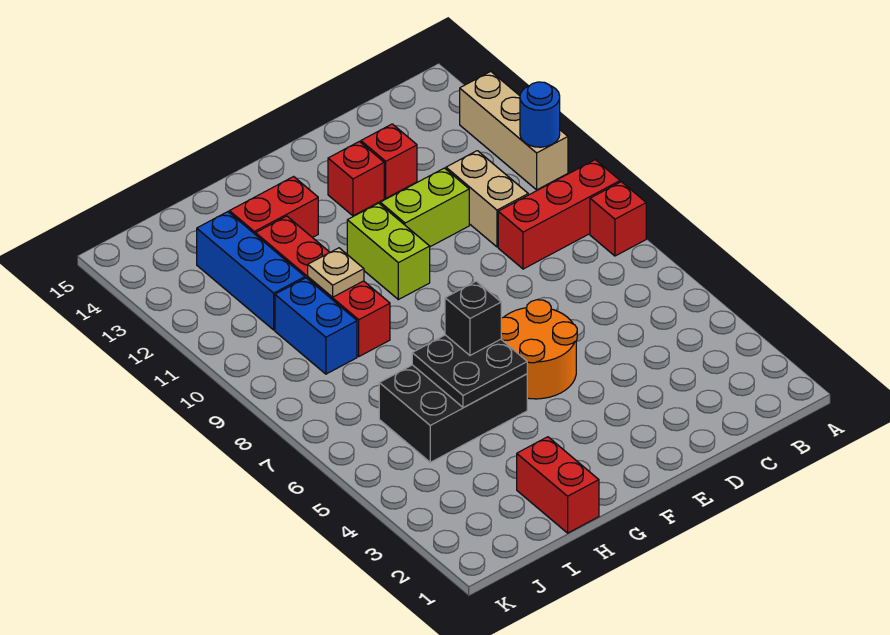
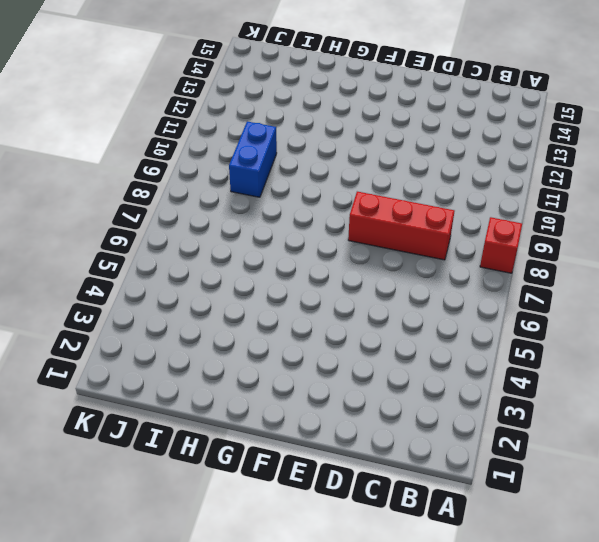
red 1x3 brick [348,192,454,260] -> red 1x3 brick moved to [498,160,620,269]
none -> tan 1x3 brick [460,72,568,190]
none -> tan 1x2 brick [446,151,528,247]
none -> lime 1x2 brick [380,168,469,247]

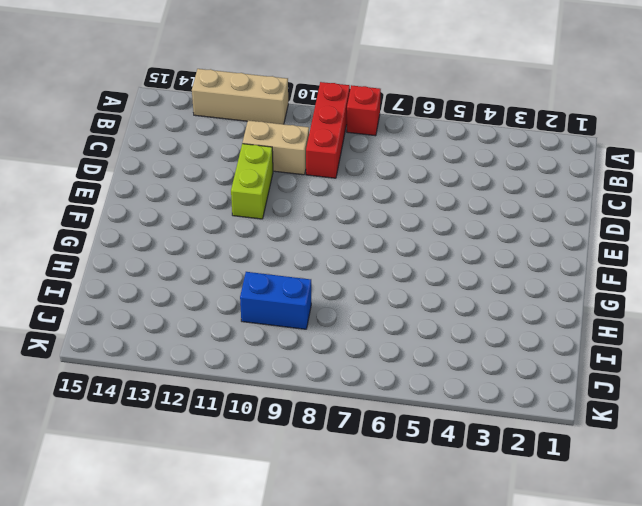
none -> red 1x1 brick [361,124,417,198]
none -> orange 2x2 round brick [501,300,577,399]
none -> red 1x1 brick [328,141,384,216]

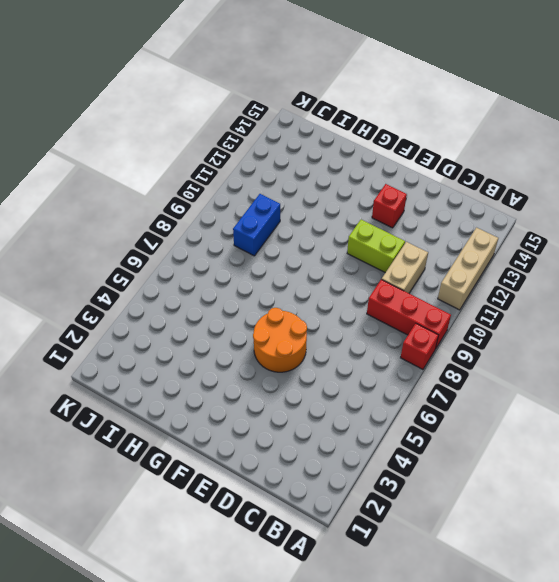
none -> red 1x1 brick [361,124,417,198]
none -> lime 1x2 brick [347,203,430,300]
none -> black 2x3 brick [379,365,527,462]

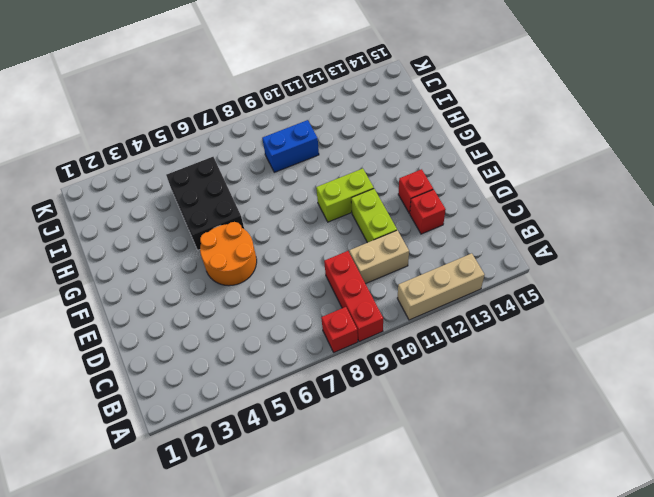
none -> red 1x2 brick [229,177,318,238]
none -> red 1x2 brick [517,437,599,533]
none -> red 1x4 brick [256,216,390,356]

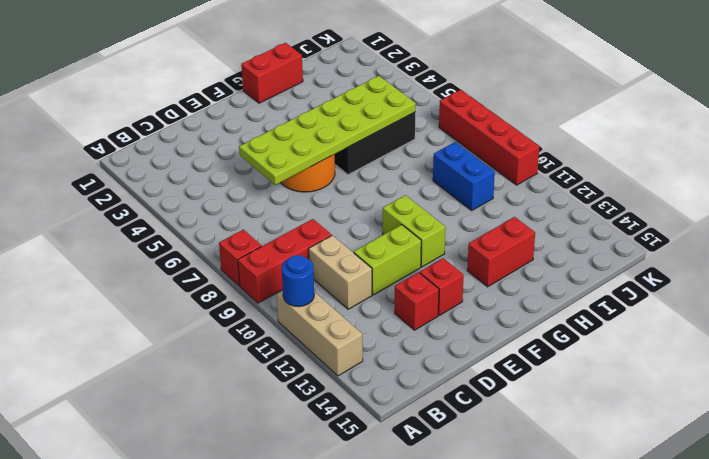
lime 2x6 plate [239,76,416,185] -> black 2x2 plate [412,335,527,408]
red 1x2 brick [241,43,303,103] -> red 1x2 brick turned to [517,437,599,533]
red 1x4 brick [439,90,539,185] -> red 1x4 brick moved to [256,216,390,356]
none -> blue 1x3 brick [197,212,305,330]
none -> tan 1x1 plate [308,248,364,297]
none -> black 1x1 brick [445,281,501,355]

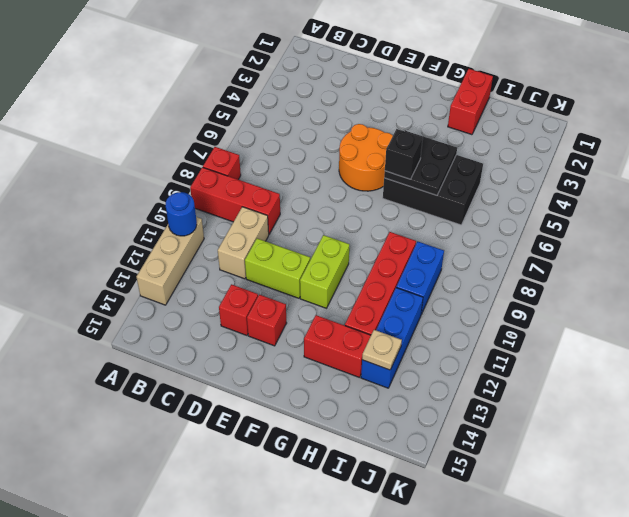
tan 1x1 plate [362,330,402,370] -> tan 1x1 plate moved to [308,248,364,297]

